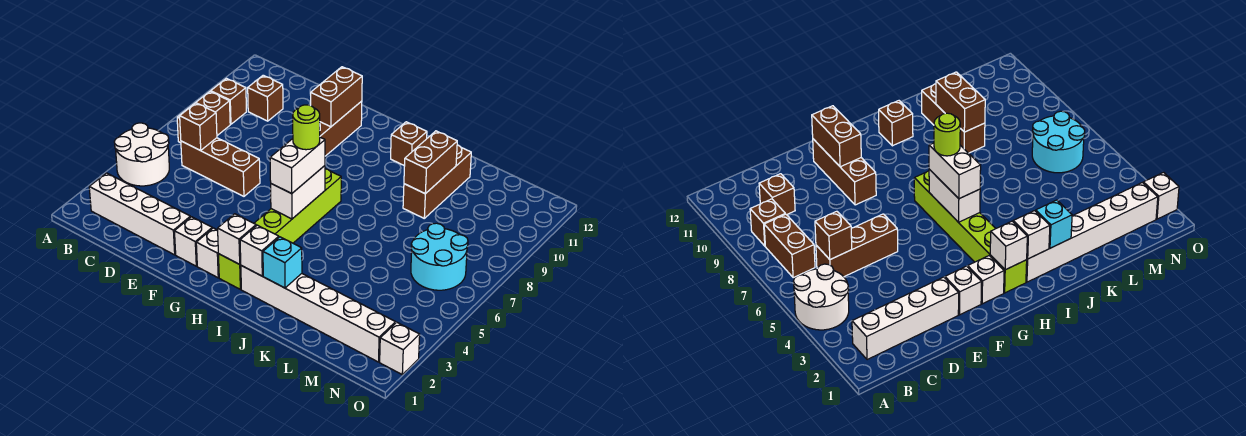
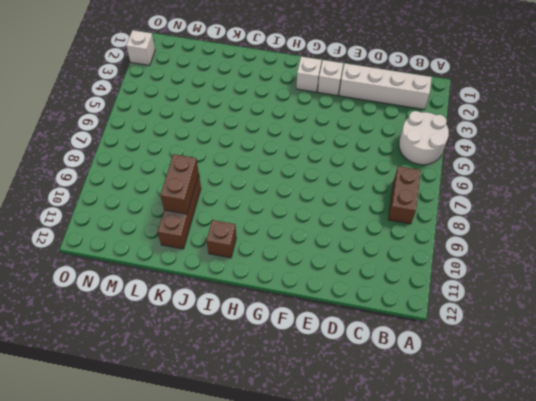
none -> brown 1x1 brick [211,79,246,124]
none -> brown 1x3 brick [181,138,260,196]
none -> brown 1x1 brick [248,75,283,121]

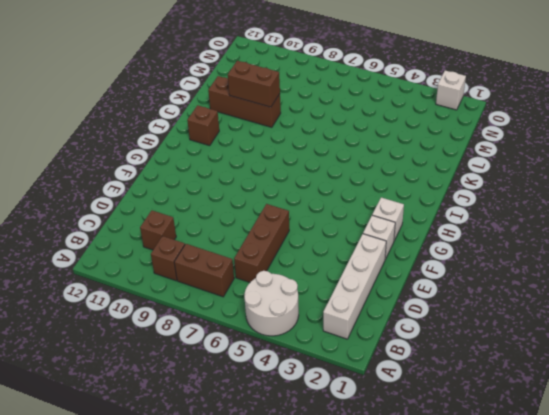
none -> brown 1x3 brick [320,101,362,156]
none -> lime 1x6 brick [218,169,341,289]
none -> white 1x6 brick [241,266,396,362]

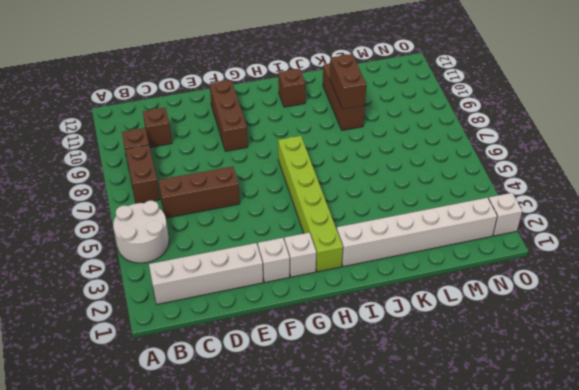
none -> cyan 2x2 round brick [411,223,468,290]
none -> brown 1x1 brick [180,103,217,150]
none -> brown 1x2 brick [311,67,362,127]

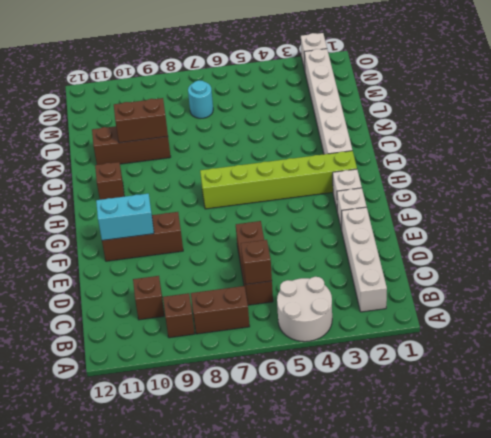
cyan 1x2 brick [96,194,154,240] -> brown 1x2 brick [311,67,362,127]
cyan 1x1 round brick [188,80,213,118] -> cyan 2x2 round brick [411,223,468,290]
none -> white 1x1 brick [218,214,256,264]
none -> white 1x2 brick [271,166,325,219]
none -> white 1x1 brick [240,225,279,276]

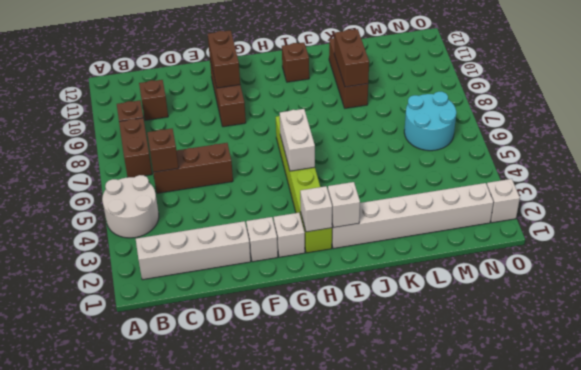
none -> cyan 1x1 brick [263,237,302,288]
none -> white 1x2 brick [270,137,325,193]
none -> lime 1x1 round brick [293,105,320,150]

